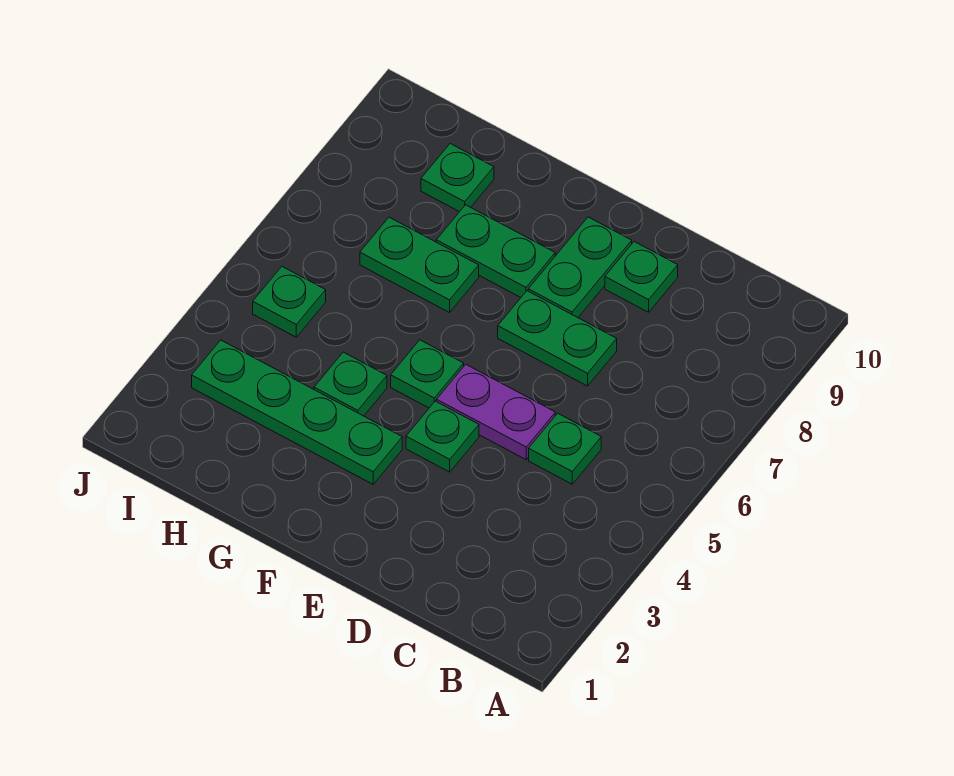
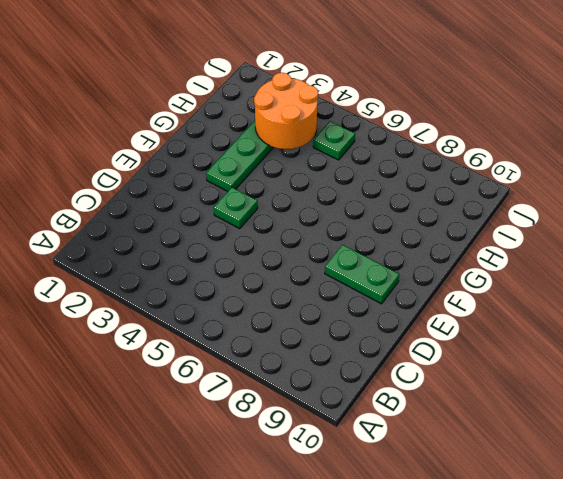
orange 2x2 round brick [254,73,318,149] -> none
none -> green 1x1 plate [529,414,601,484]
none -> purple 1x2 plate [437,365,555,460]
none -> green 1x2 plate [498,291,617,386]

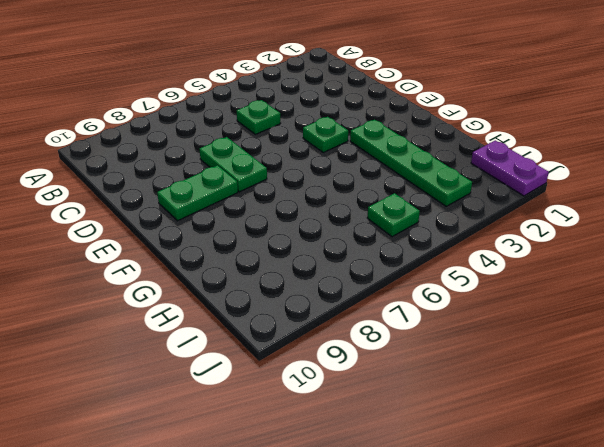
purple 1x2 plate [471,140,549,196] -> purple 1x2 plate moved to [437,365,555,460]
none -> green 1x1 plate [605,242,678,312]
none -> green 1x1 plate [391,340,464,408]
none -> green 1x2 plate [436,205,555,297]

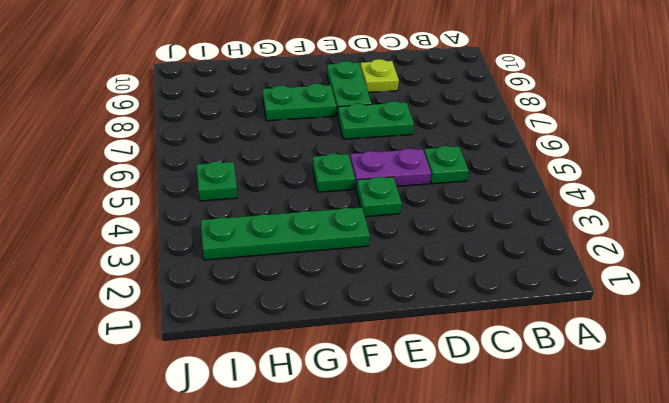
lime 1x1 plate [360,59,399,92] -> green 1x1 plate [605,242,678,312]
none -> green 1x1 plate [314,352,387,416]
none -> green 1x2 plate [360,217,479,313]
none -> green 1x1 plate [421,144,494,212]

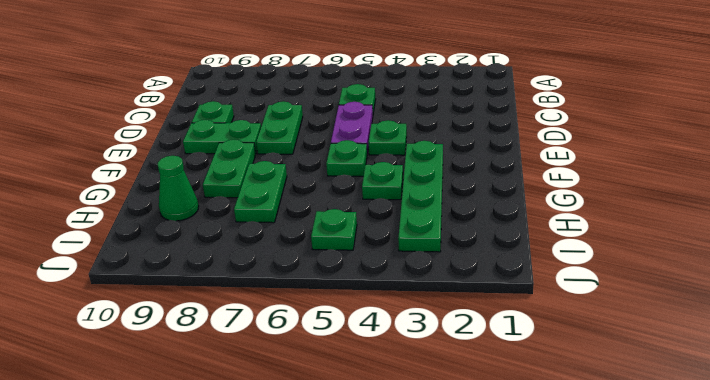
green 1x1 cone [158,156,199,221] -> green 1x1 plate [421,144,494,212]

